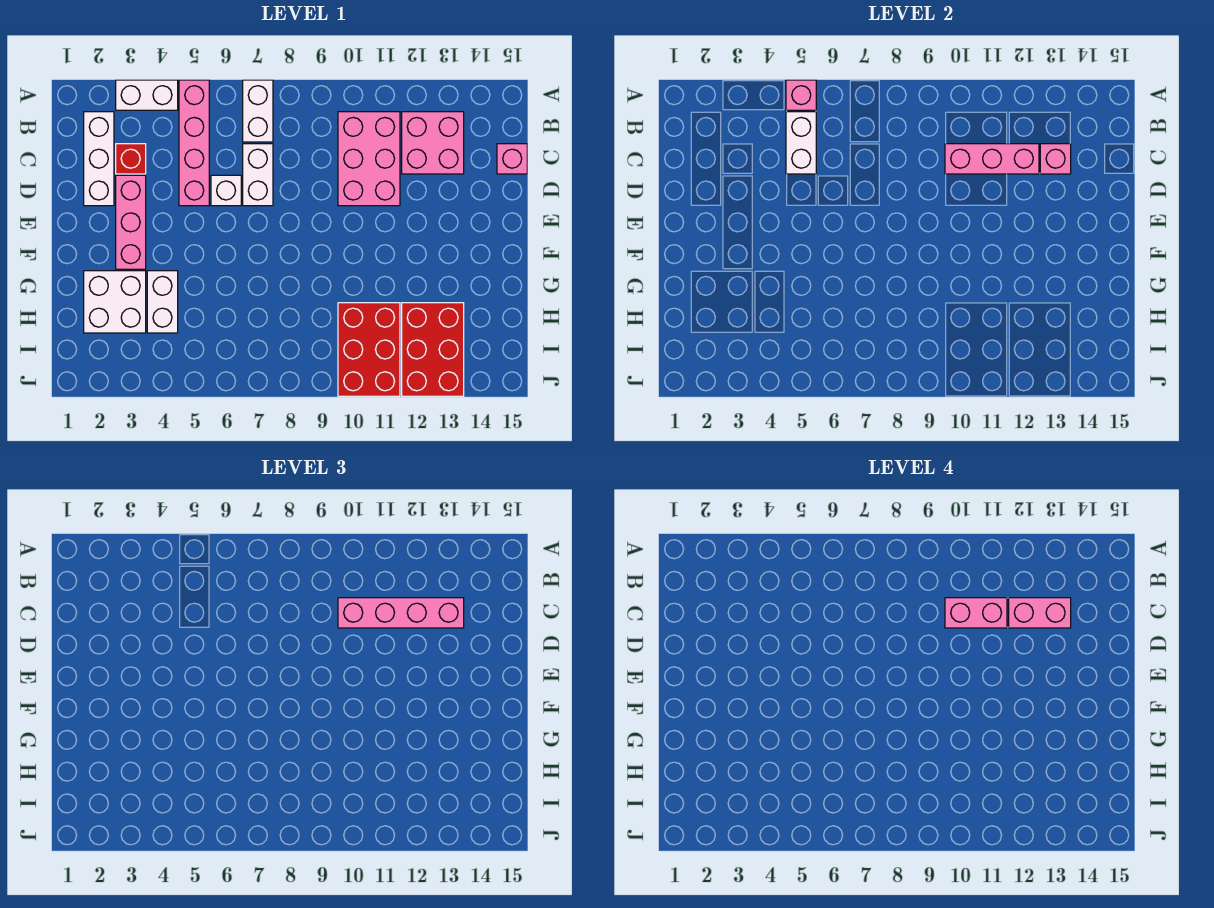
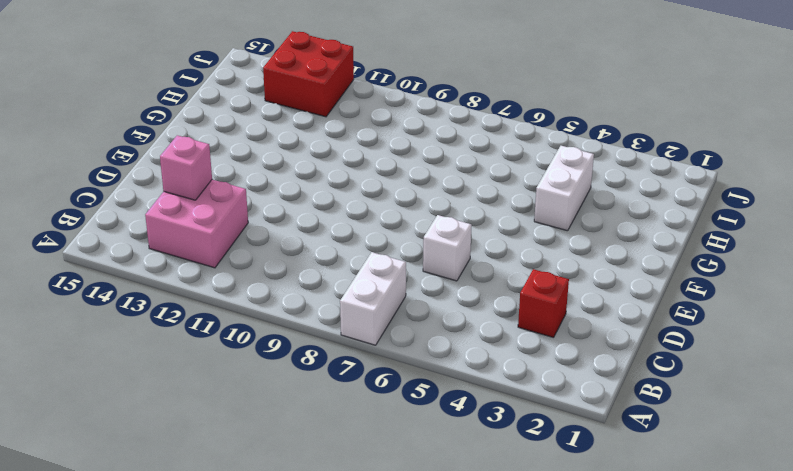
red 2x2 brick [263,31,354,117] -> red 2x3 brick [402,303,464,396]
none -> white 1x2 brick [116,80,178,110]
none -> pink 1x4 brick [179,80,209,206]
none -> white 1x3 brick [84,112,114,206]

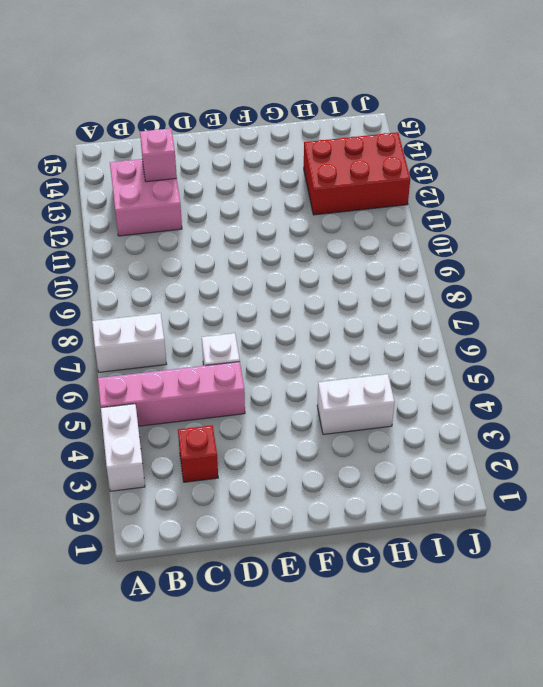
none -> white 1x3 brick [84,112,114,206]
none -> pink 2x3 brick [338,112,400,206]
none -> white 1x2 brick [243,144,273,206]

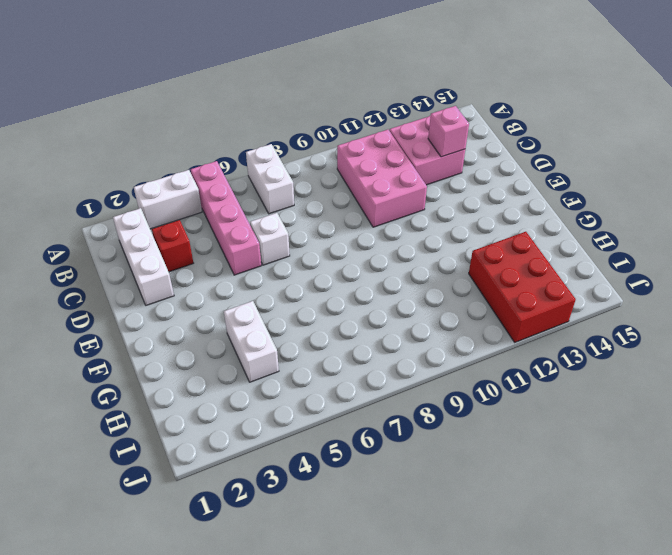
none -> white 1x2 brick [243,144,273,206]
none -> pink 1x1 brick [497,144,527,174]
none -> pink 1x3 brick [116,175,146,269]

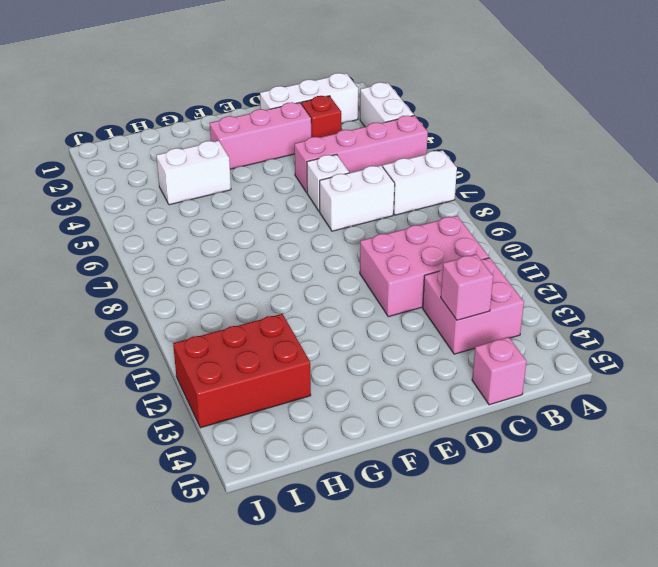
none -> white 2x2 brick [84,271,146,333]
none -> red 2x3 brick [338,303,400,396]
none -> pink 1x1 brick [786,80,816,110]

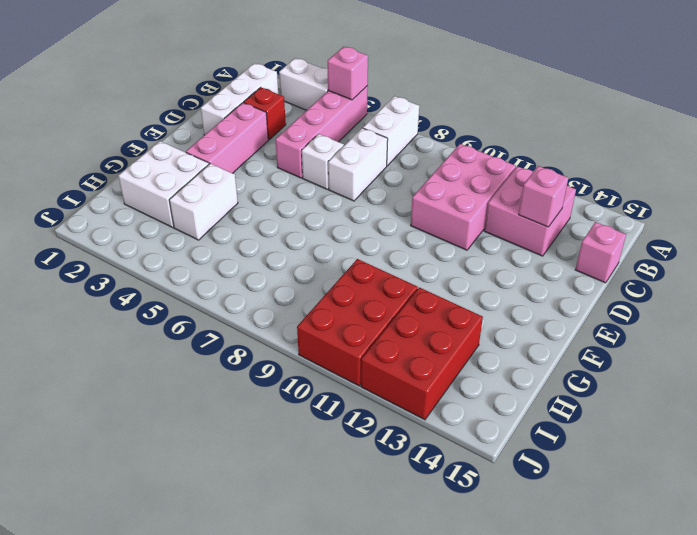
none -> white 1x2 brick [786,112,816,174]
none -> pink 1x3 brick [945,144,1039,174]
none -> pink 1x4 brick [338,598,464,628]

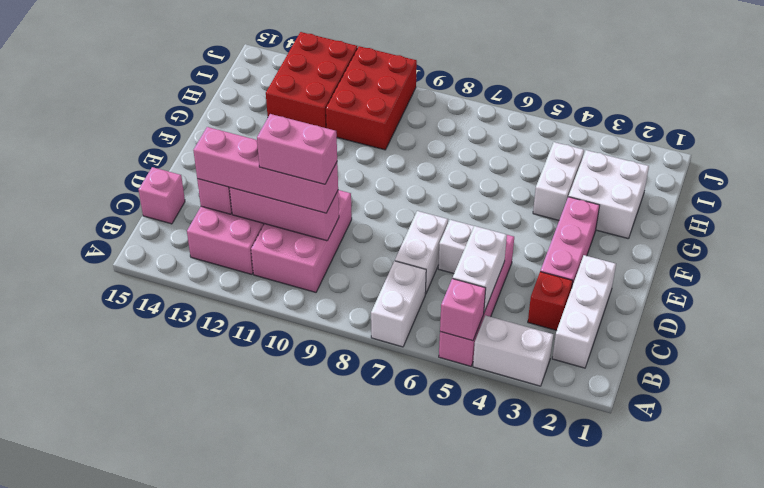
none -> pink 1x2 brick [1009,598,1071,628]

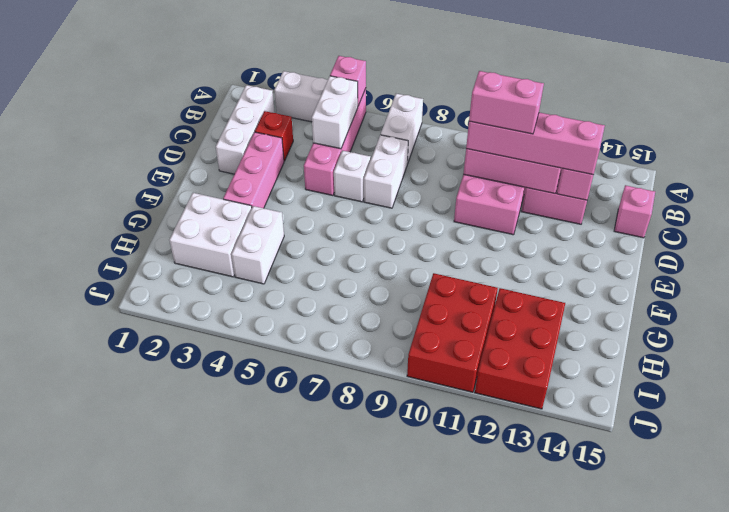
none -> pink 1x2 brick [1009,598,1071,628]

